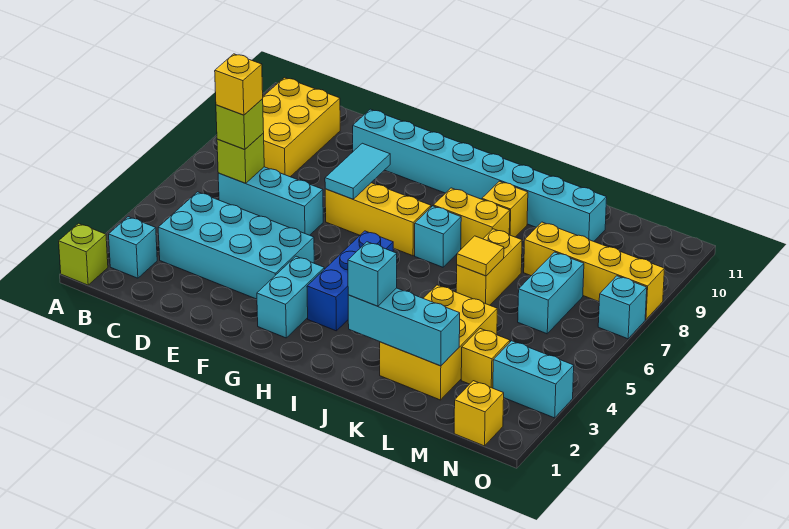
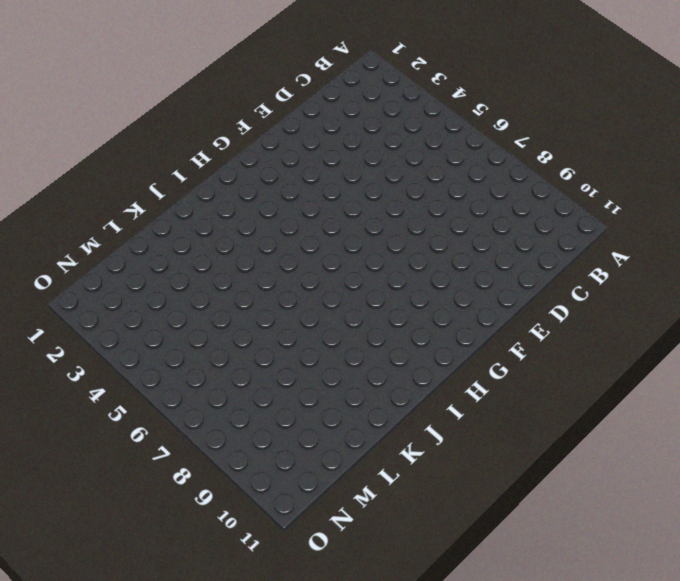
none -> lime 1x1 brick [59,223,108,285]
none -> cyan 1x1 brick [109,217,157,278]
none -> yellow 2x3 brick [263,78,340,177]

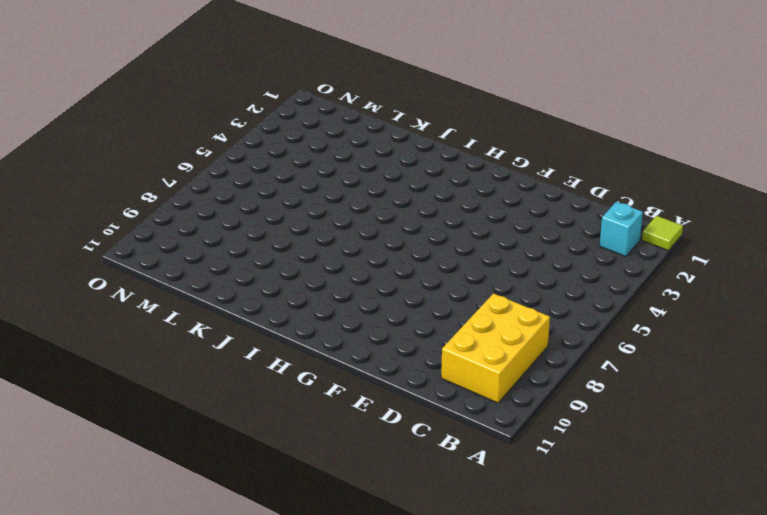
lime 1x1 tile [642,216,683,251] -> lime 1x1 brick [59,223,108,285]
none -> cyan 2x4 brick [158,192,314,299]
none -> cyan 1x3 brick [218,167,323,235]
none -> cyan 1x8 brick [353,109,607,241]

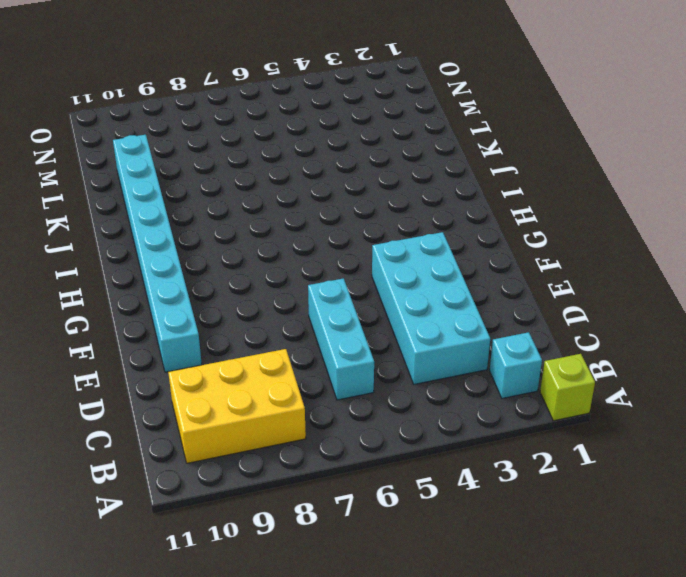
none -> yellow 1x3 brick [325,183,431,256]
none -> cyan 1x2 brick [257,256,324,338]
none -> blue 1x3 brick [307,231,394,331]

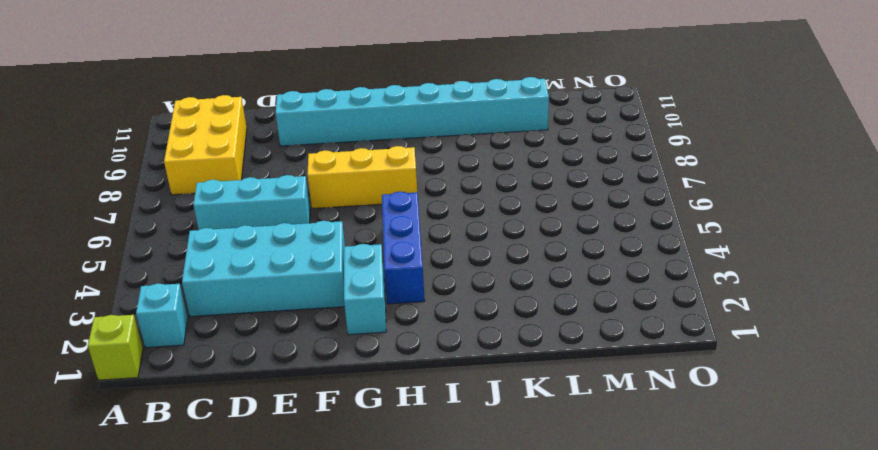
none -> cyan 1x1 brick [415,206,461,267]
none -> yellow 1x2 brick [433,188,510,249]
none -> yellow 1x1 brick [482,181,528,237]

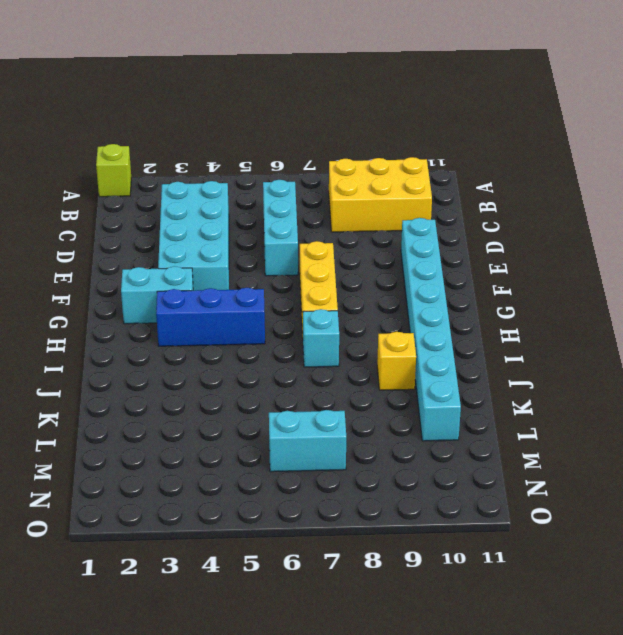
none -> cyan 1x1 brick [109,217,157,278]
none -> yellow 1x2 brick [433,188,510,249]
none -> yellow 2x3 brick [380,285,497,400]

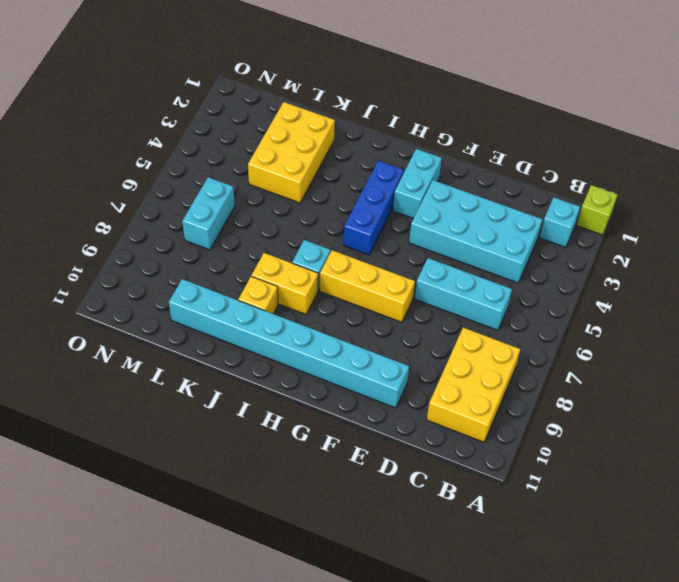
none -> yellow 1x2 brick [456,229,522,305]
none -> yellow 1x4 brick [524,222,665,320]
none -> yellow 1x1 brick [461,329,510,388]

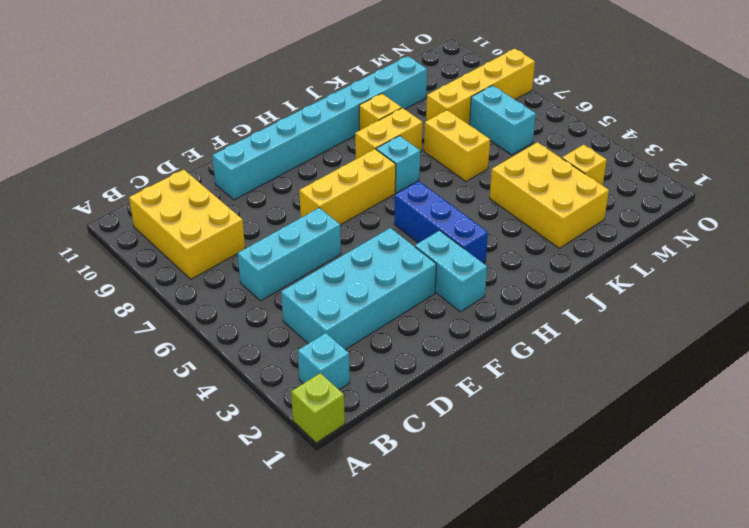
none -> yellow 1x1 brick [454,381,504,446]
none -> cyan 1x2 brick [493,341,574,418]
none -> cyan 1x1 brick [598,276,647,339]

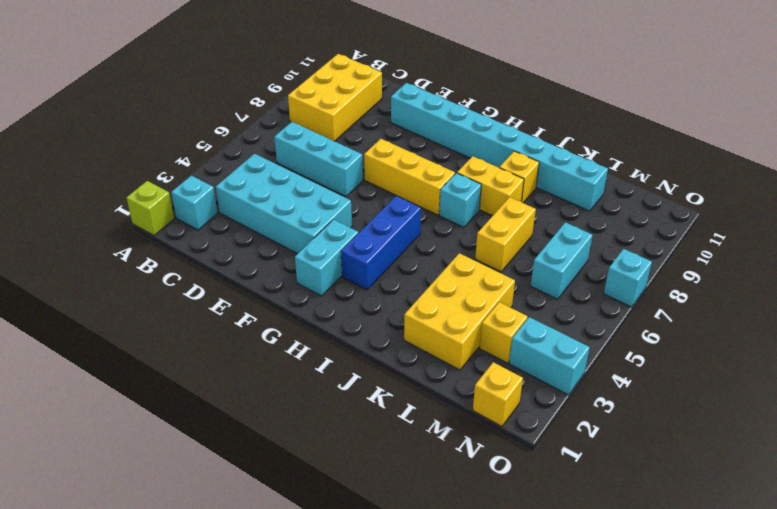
none -> yellow 1x4 brick [524,222,665,320]
none -> lime 1x1 brick [217,133,264,183]
none -> cyan 1x2 tile [325,143,390,199]

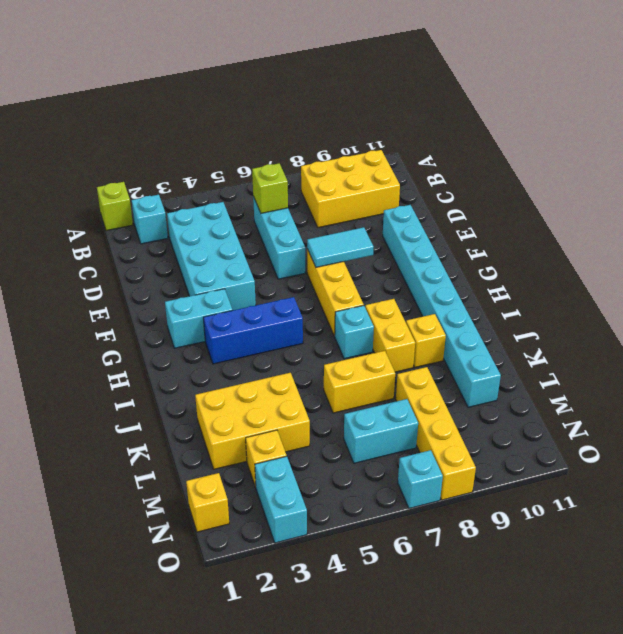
none -> cyan 1x3 brick [348,288,460,366]
none -> yellow 1x1 tile [457,236,504,276]
none -> lime 1x1 brick [216,99,264,150]

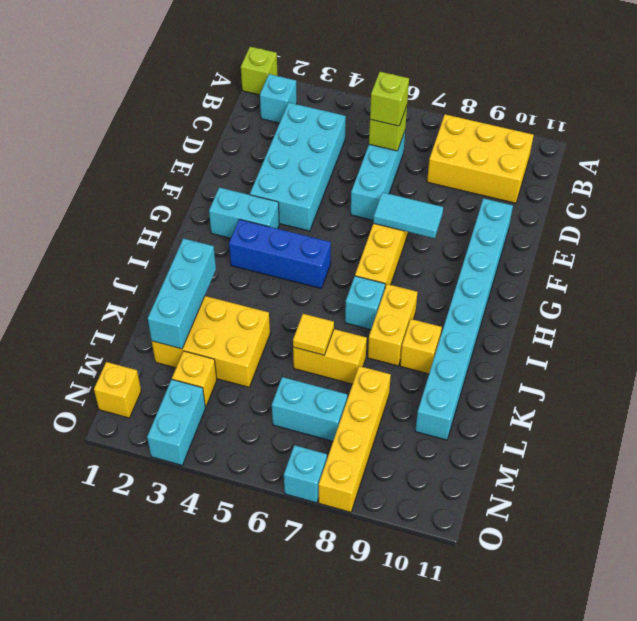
none -> cyan 1x1 brick [348,242,397,306]
none -> yellow 1x1 brick [215,54,263,115]

